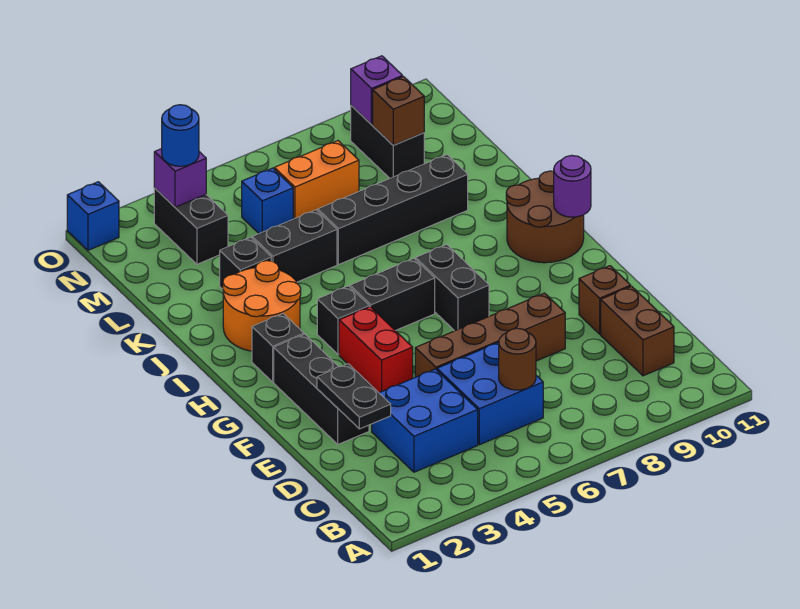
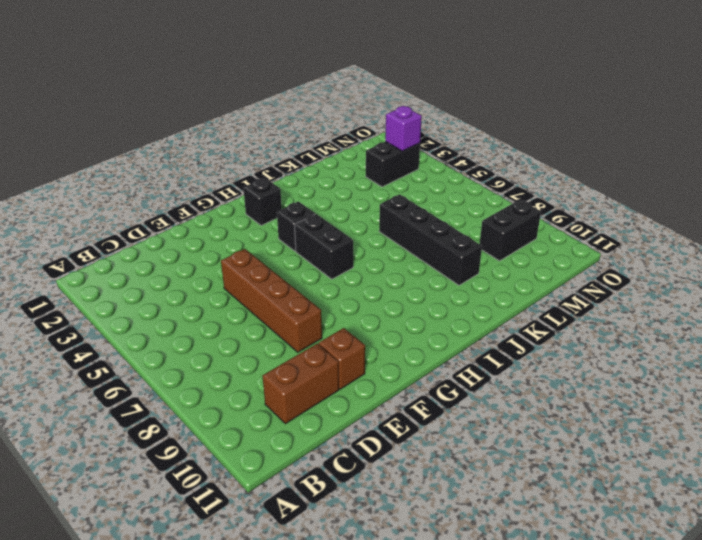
none -> blue 2x2 brick [372,369,478,472]
none -> blue 2x2 brick [437,342,543,445]
none -> black 1x3 brick [274,334,369,444]

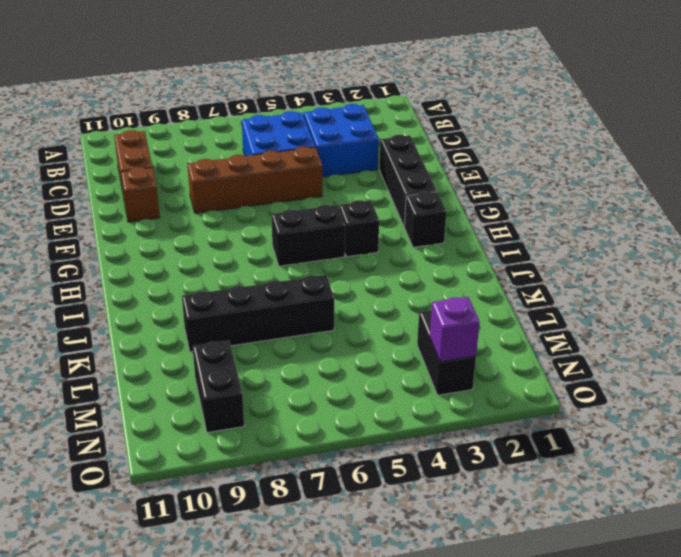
none -> red 1x2 brick [339,307,413,393]
none -> black 1x2 brick [416,245,489,331]
none -> brown 2x2 round brick [506,171,584,263]

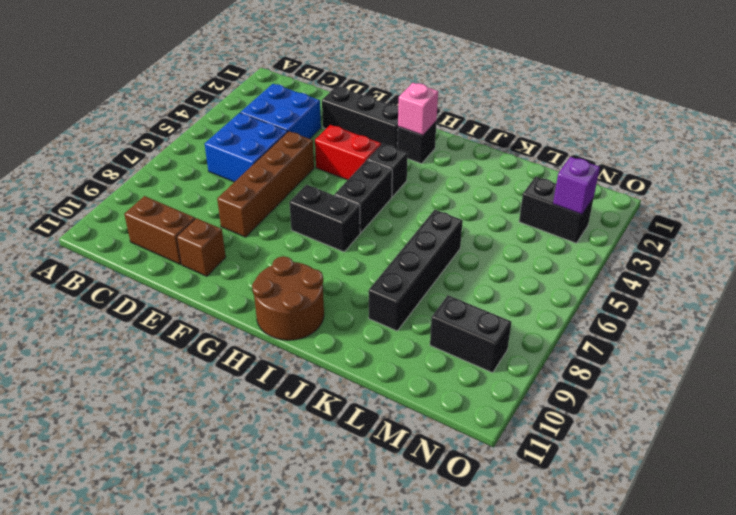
pink 1x1 brick [398,83,438,135] -> none
none -> orange 2x2 round brick [223,261,301,351]
none -> black 1x1 brick [220,237,271,289]
none -> black 1x2 brick [252,210,337,282]

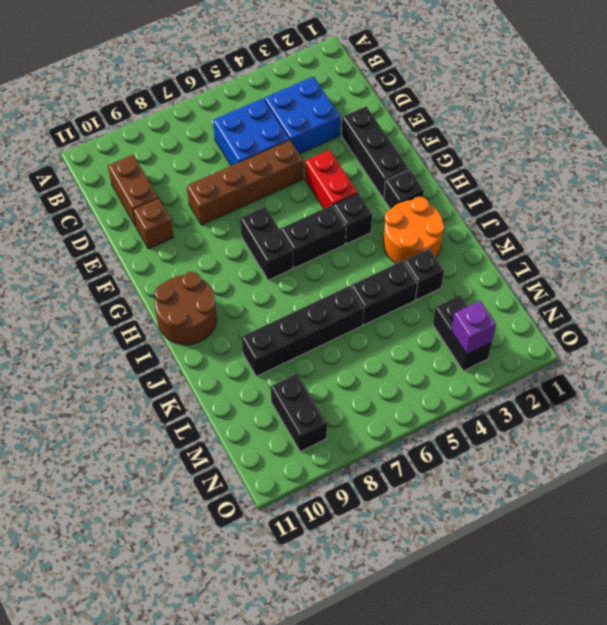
none -> blue 1x1 brick [242,168,293,234]
none -> orange 1x2 brick [274,141,359,219]
none -> blue 1x1 brick [67,182,119,250]

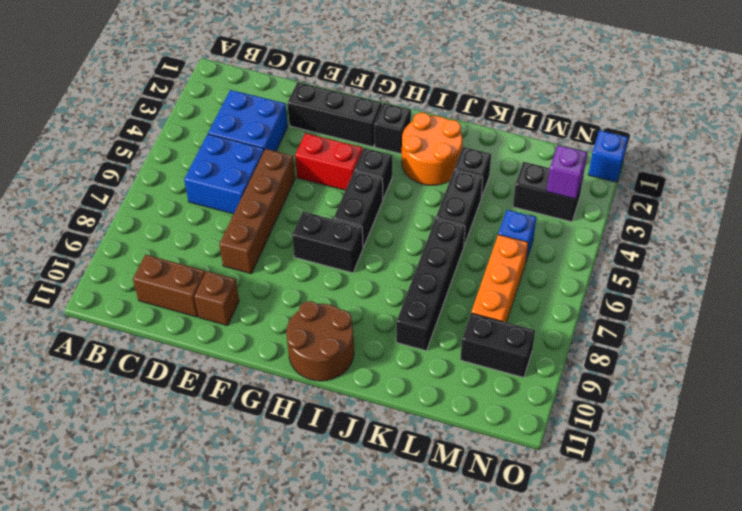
orange 1x3 brick [471,235,528,322] -> orange 1x2 brick [274,141,359,219]
none -> brown 1x1 round brick [499,328,536,390]
none -> black 1x2 plate [317,364,391,429]
none -> purple 1x1 round brick [554,155,591,217]

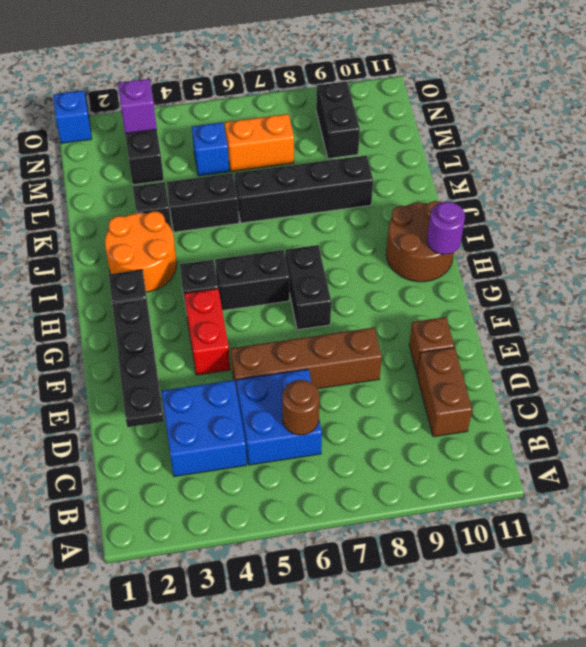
none -> brown 1x1 brick [373,77,424,145]
none -> purple 1x1 brick [351,56,403,124]
none -> blue 1x1 round brick [162,105,199,166]

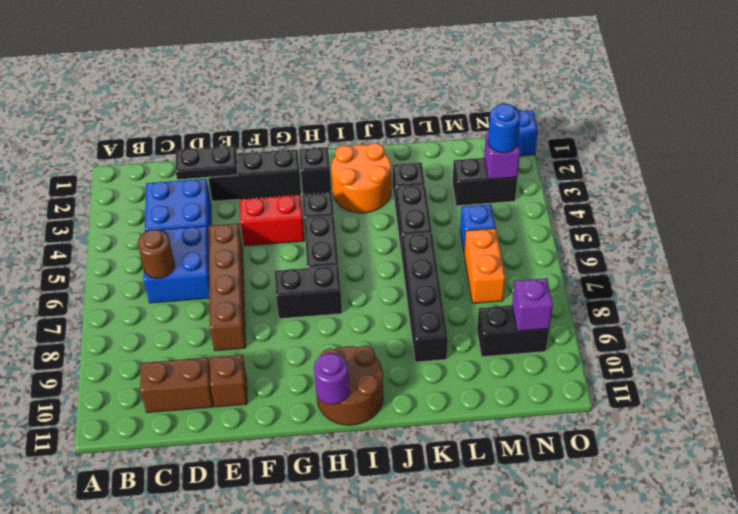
none -> brown 1x1 brick [373,77,424,145]

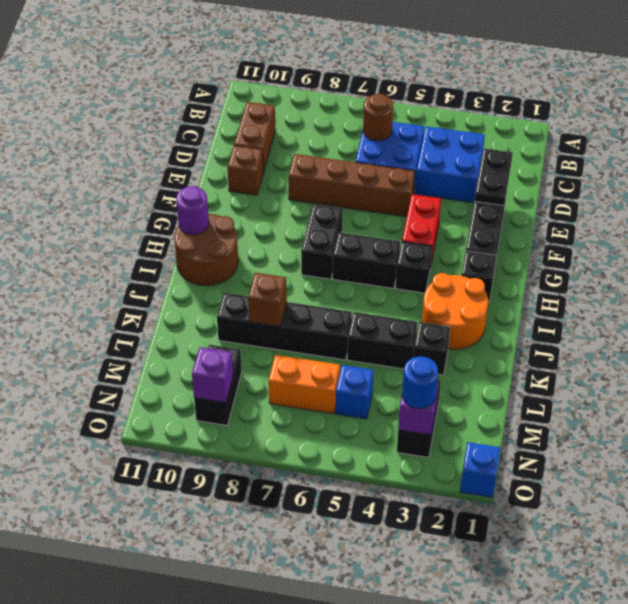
brown 1x1 brick [248,273,287,326] -> brown 1x1 brick moved to [373,77,424,145]

